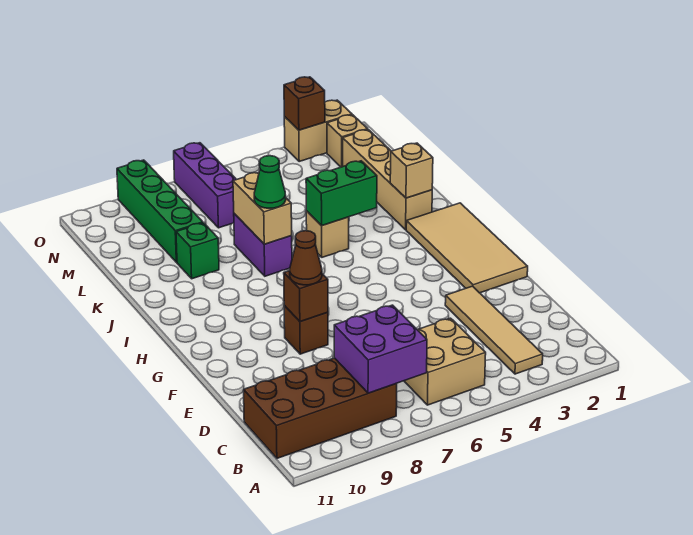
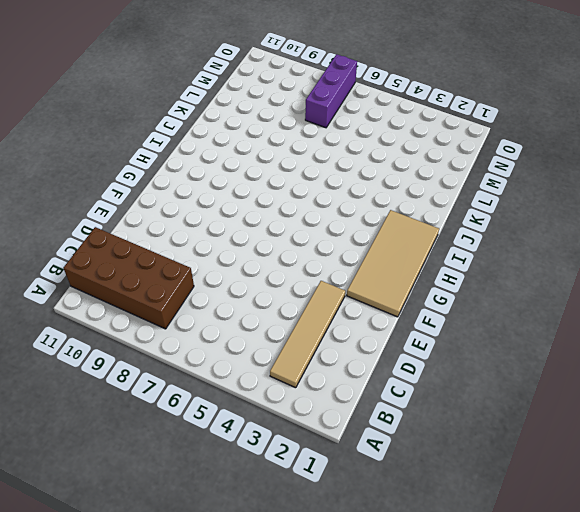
none -> tan 2x2 brick [404,318,486,405]
none -> brown 1x1 brick [284,306,328,354]
none -> tan 1x4 brick [343,130,432,230]

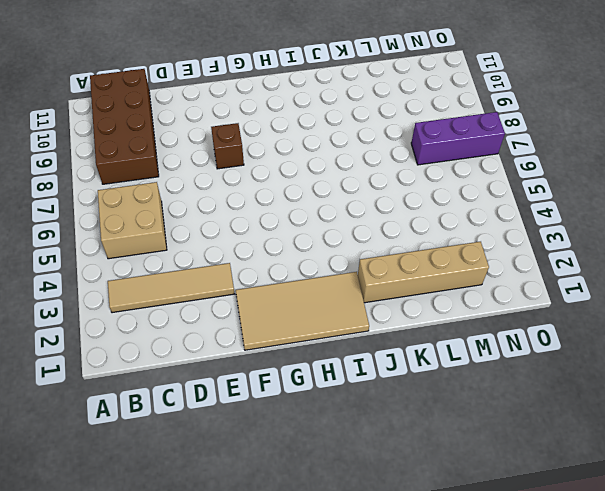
none -> tan 1x1 brick [306,211,349,257]
none -> purple 1x2 brick [234,214,292,276]
none -> green 1x1 brick [176,223,219,279]

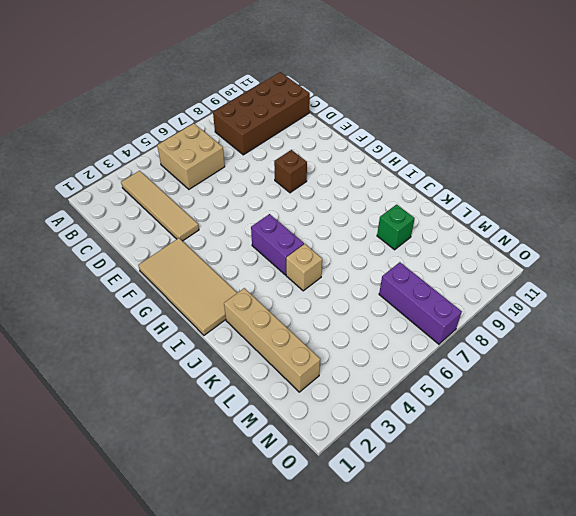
purple 1x2 brick [251,214,304,275] -> purple 1x2 brick moved to [234,214,292,276]
none -> green 1x4 brick [117,160,203,262]
none -> tan 1x1 brick [327,115,368,167]
none -> tan 1x2 brick [284,100,352,161]

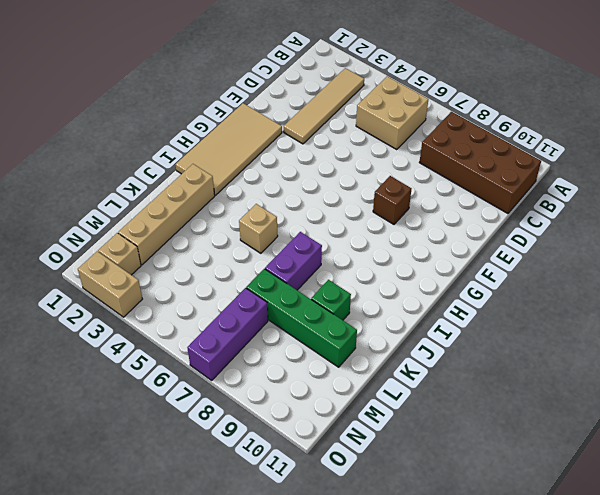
green 1x4 brick [246,269,357,367] -> green 1x4 brick turned to [117,160,203,262]
none -> purple 2x2 brick [334,305,427,393]
none -> brown 1x1 brick [284,271,328,322]
none -> tan 1x1 brick [390,143,433,198]

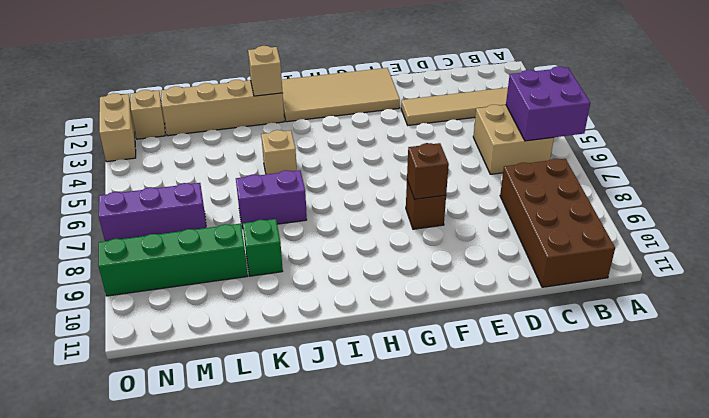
purple 2x2 brick [506,66,590,141] -> purple 2x2 brick moved to [334,305,427,393]
none -> green 1x2 brick [306,161,377,226]
none -> tan 1x2 brick [233,173,292,244]
none -> brown 1x1 brick [284,77,325,130]

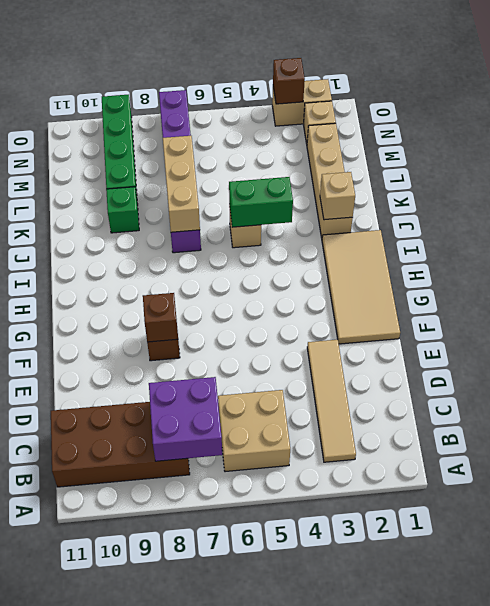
tan 1x3 brick [163,136,200,232] -> tan 1x2 brick [233,173,292,244]
none -> brown 1x1 cone [290,231,322,285]
none -> green 1x1 cone [254,156,286,208]

